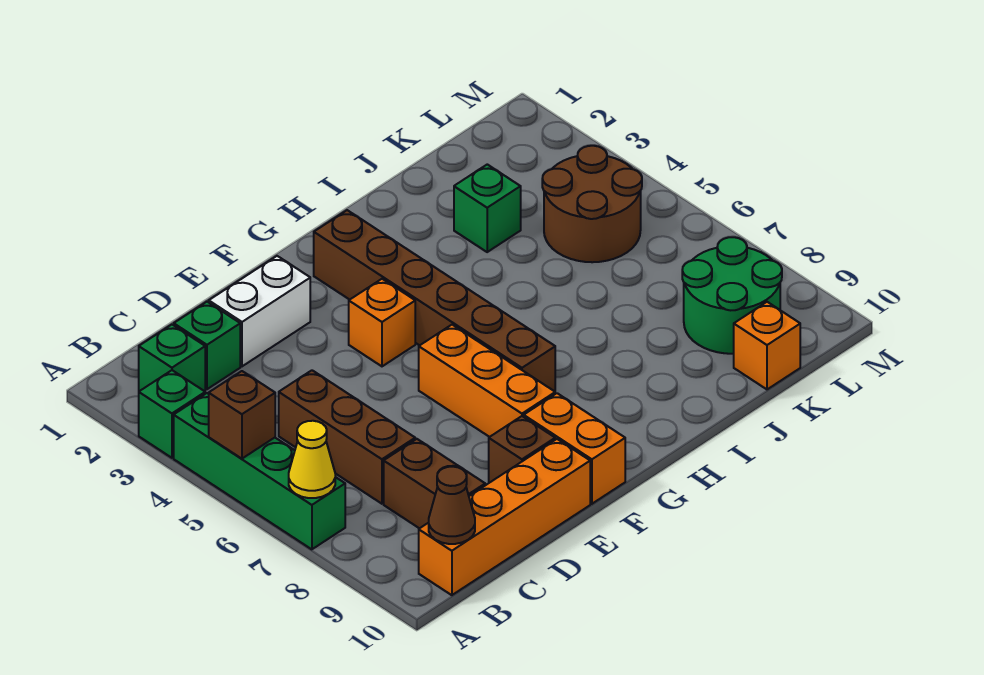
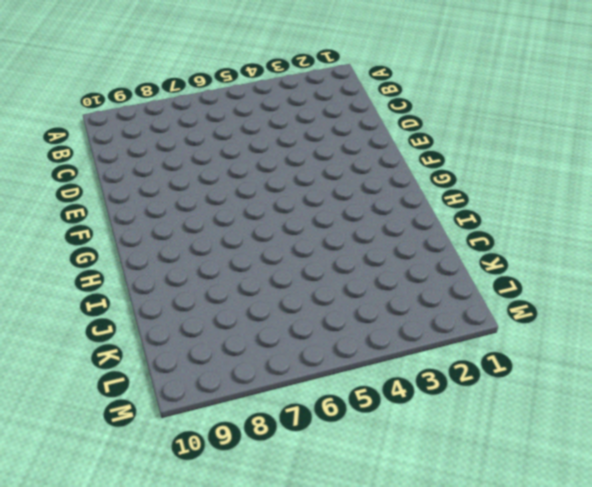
none -> green 1x1 brick [139,370,205,458]
none -> green 1x4 brick [174,393,345,549]
none -> green 1x1 brick [139,325,205,391]

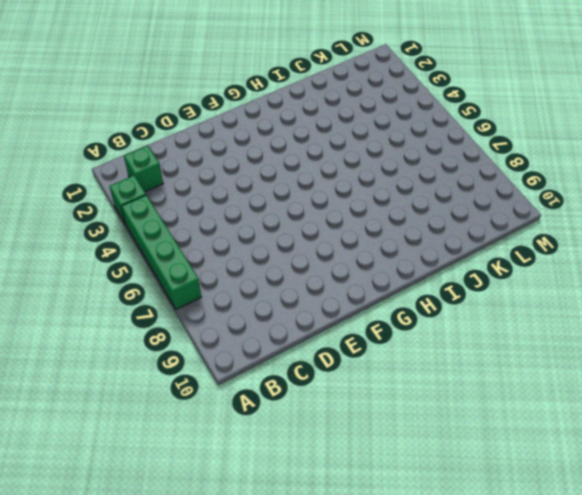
none -> orange 1x4 brick [419,439,590,595]
none -> green 1x1 brick [174,302,240,389]
none -> brown 1x3 brick [279,370,415,504]

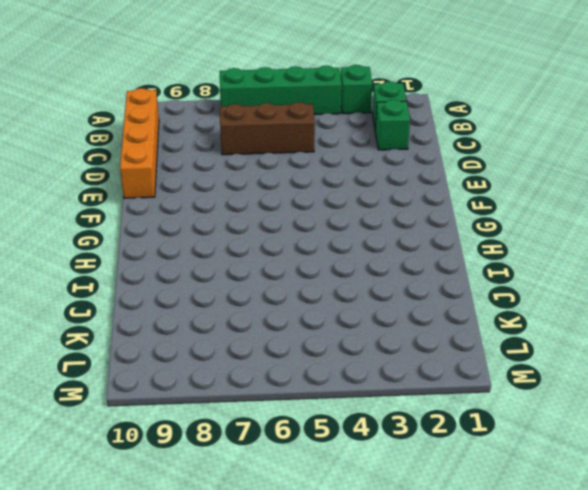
none -> brown 1x2 brick [384,439,485,529]
none -> white 1x2 brick [209,256,310,366]
none -> brown 1x1 brick [489,416,555,483]

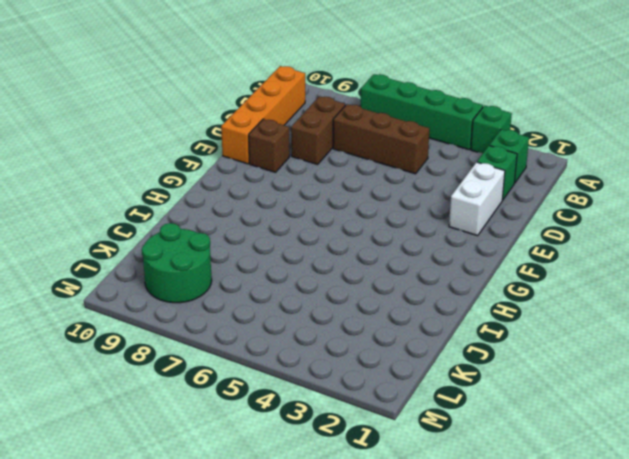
brown 1x2 brick [291,96,345,165] -> brown 1x2 brick turned to [384,439,485,529]
none -> orange 1x1 brick [349,279,415,366]
none -> orange 1x3 brick [419,325,555,437]
none -> orange 1x2 brick [524,393,625,504]

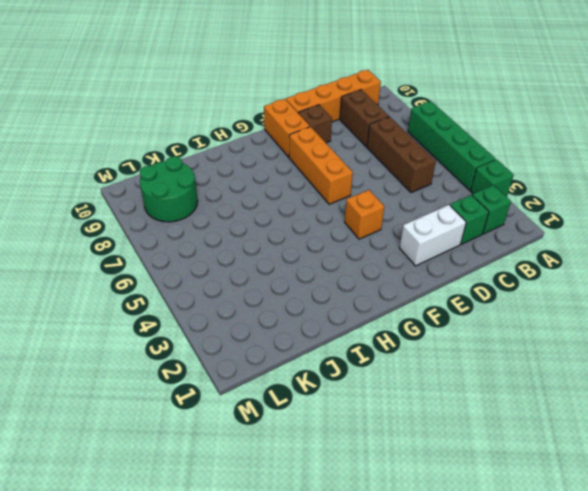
none -> brown 1x6 brick [314,210,555,391]
none -> green 1x1 brick [454,164,521,252]
none -> brown 2x2 round brick [542,146,642,262]

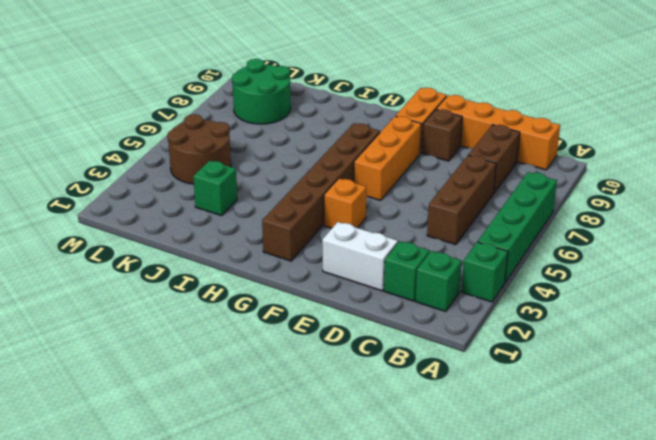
none -> orange 1x1 brick [734,302,800,389]
none -> brown 1x1 brick [209,371,275,459]
none -> yellow 1x1 cone [289,421,335,498]

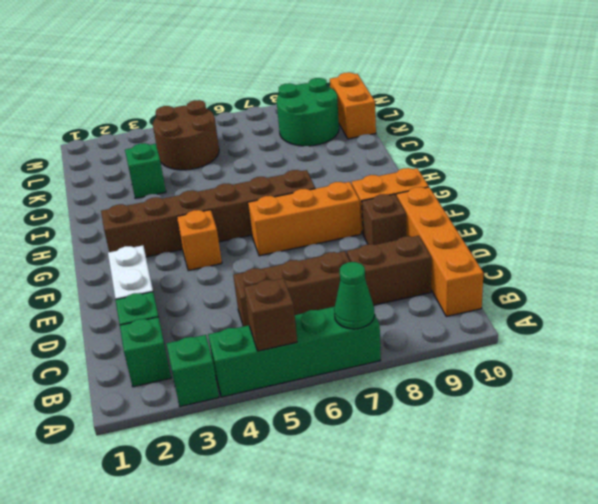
green 1x1 cone [334,262,375,329] -> yellow 1x1 cone [289,421,335,498]
orange 1x2 brick [330,72,376,139] -> orange 1x1 brick [734,302,800,389]
none -> brown 1x1 cone [429,467,475,544]

